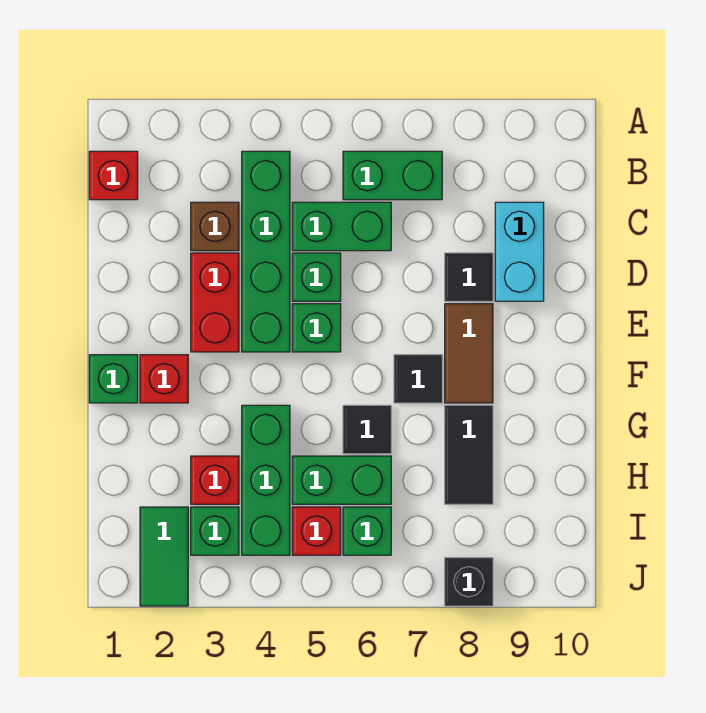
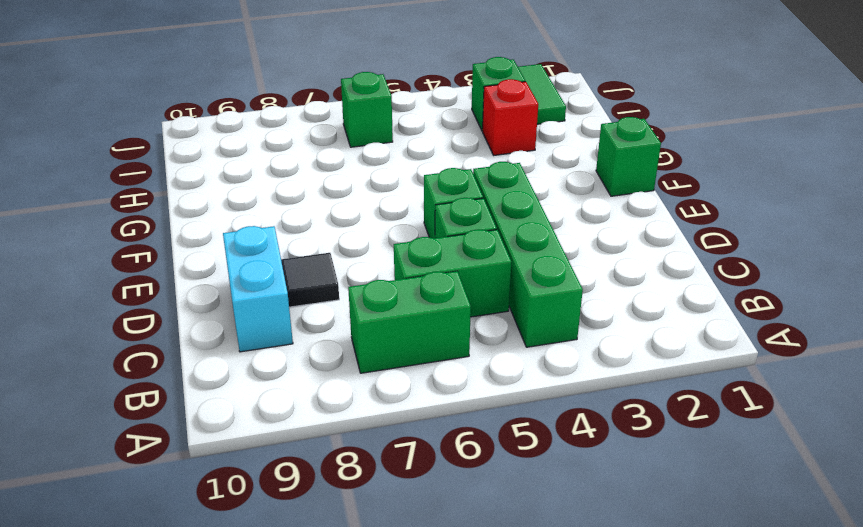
none -> red 1x1 brick [89,151,138,200]
none -> brown 1x1 brick [191,202,239,251]
none -> red 1x2 brick [191,253,239,352]

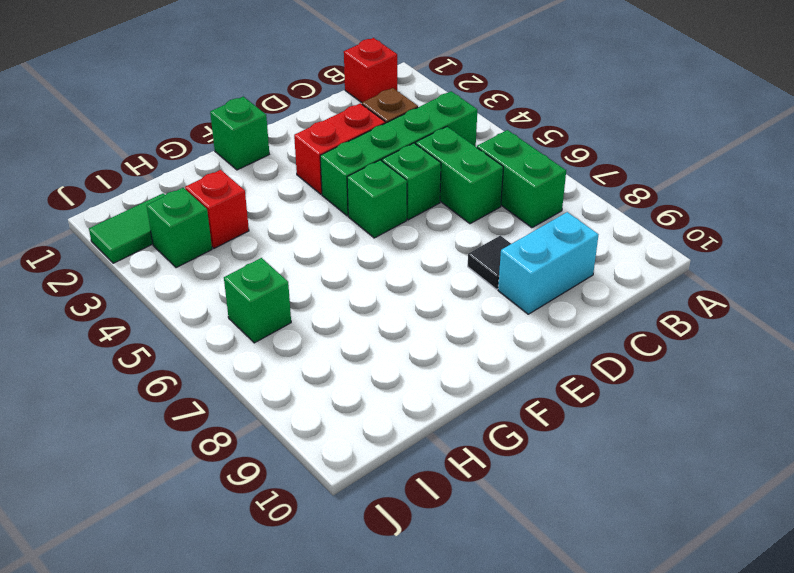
none -> brown 1x2 tile [445,304,493,403]
none -> red 1x1 brick [140,355,188,403]
none -> black 1x1 tile [394,355,442,403]

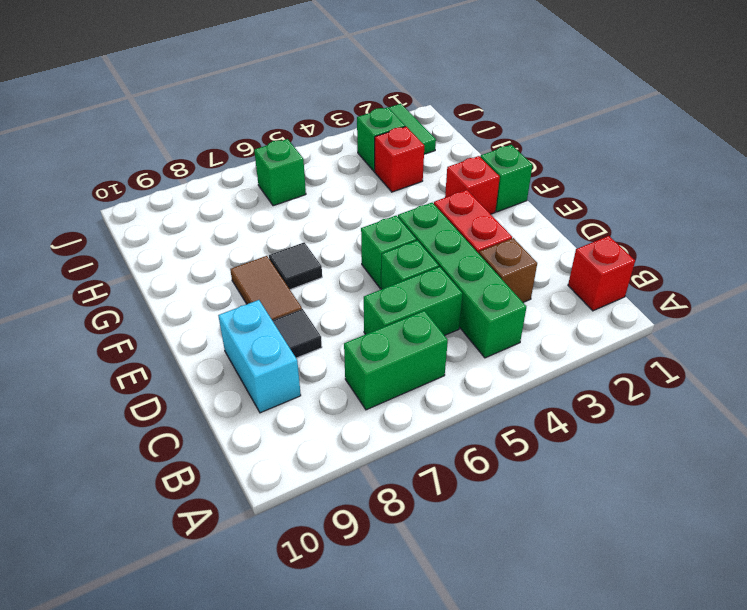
none -> green 1x3 brick [242,405,290,555]
none -> black 1x1 tile [343,405,391,454]
none -> black 1x2 tile [445,405,493,504]

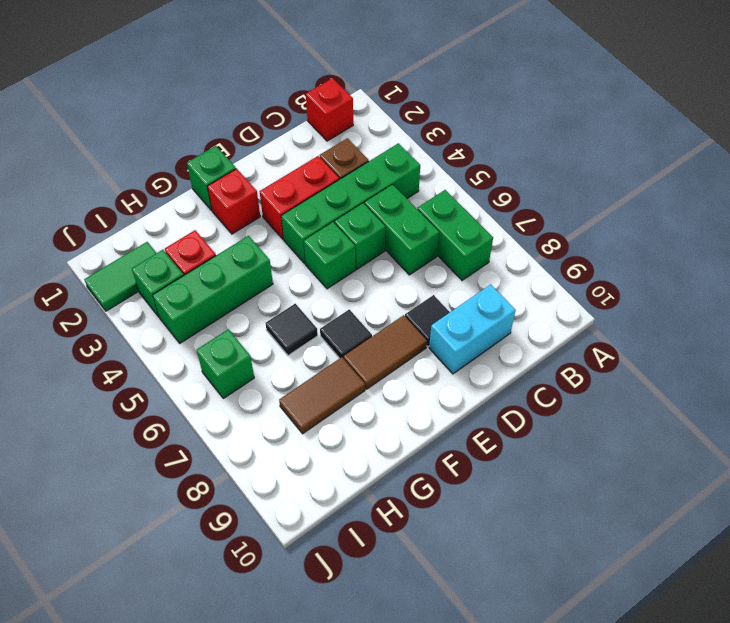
brown 1x2 tile [279,357,365,434] -> black 1x2 tile [445,405,493,504]
none -> green 1x2 brick [292,456,391,504]
none -> red 1x1 brick [292,507,341,555]
none -> black 1x1 brick [445,558,493,606]

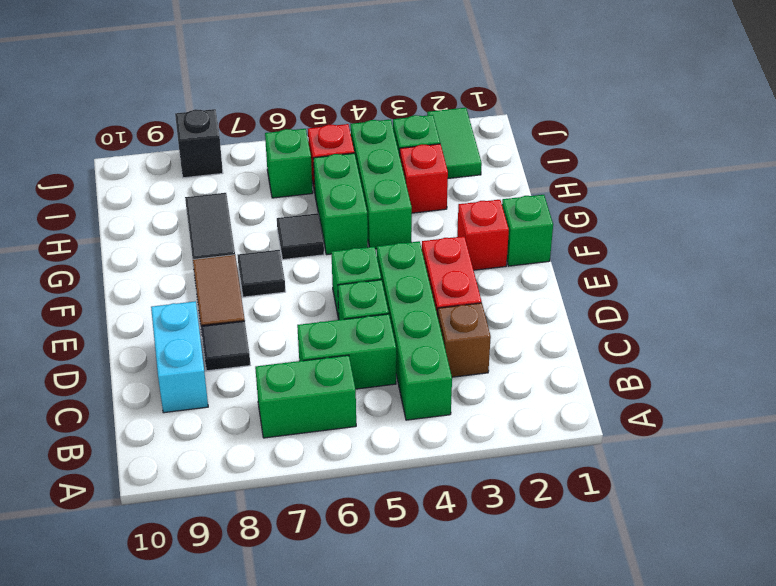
green 1x2 brick [313,153,368,255] -> green 1x2 brick turned to [292,456,391,504]
none -> red 1x1 brick [89,151,138,200]

